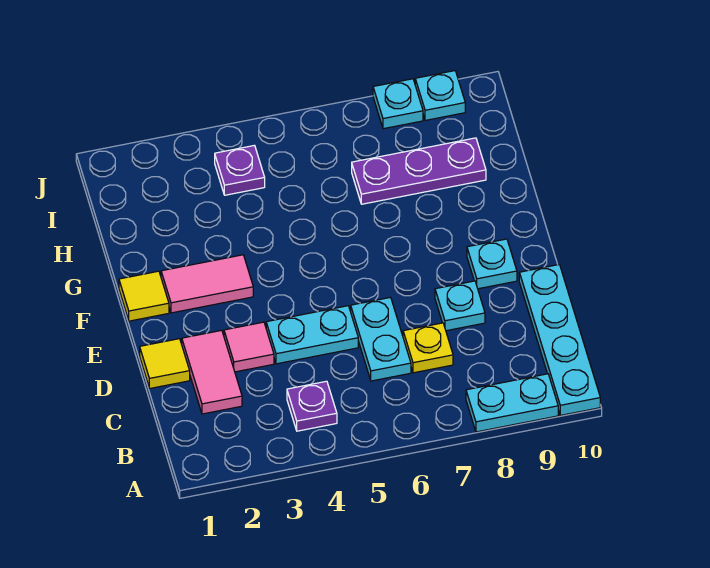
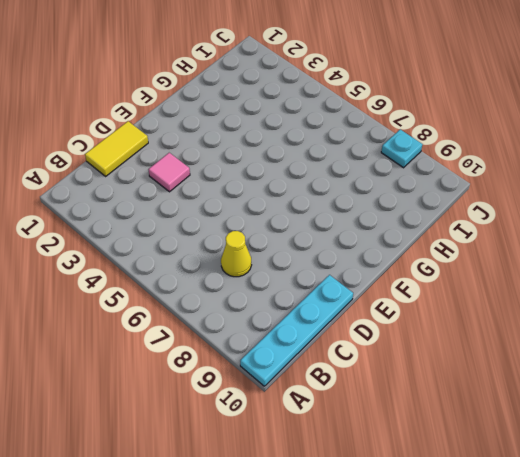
yellow 1x2 tile [85,121,148,176] -> yellow 1x1 tile [140,339,190,388]
yellow 1x1 cone [221,231,251,277] -> yellow 1x1 plate [403,323,453,373]
none -> cyan 1x2 plate [466,374,558,432]
none -> purple 1x1 plate [287,381,337,431]
none -> pink 1x2 tile [182,330,242,414]

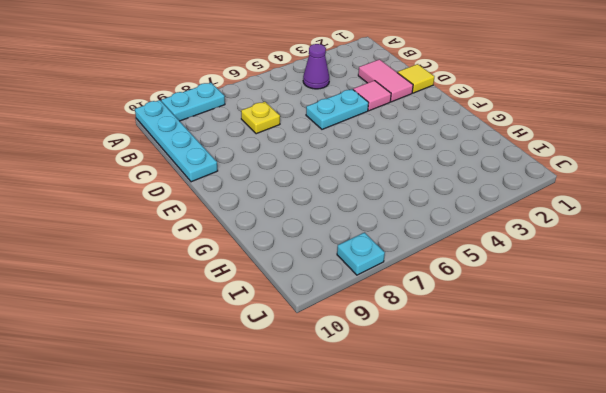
purple 1x1 cone [303,44,329,89] -> purple 1x1 plate [287,381,337,431]
none -> cyan 1x2 plate [351,297,411,381]
none -> cyan 1x1 plate [435,281,485,331]
none -> cyan 1x1 plate [467,239,517,289]

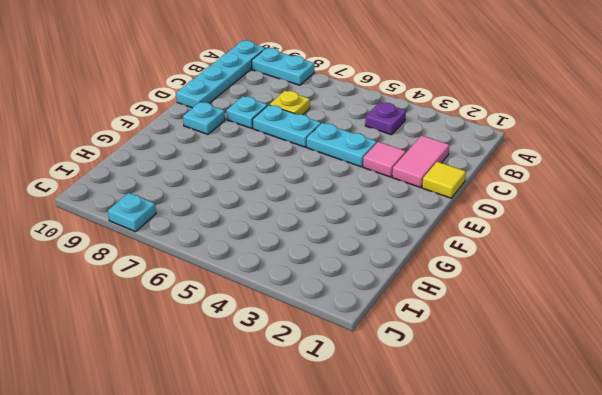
cyan 1x2 plate [253,105,321,147] -> cyan 1x2 plate turned to [351,297,411,381]
none -> yellow 1x1 tile [119,271,169,321]
none -> pink 1x2 tile [161,255,253,313]
none -> purple 1x3 plate [352,138,486,204]

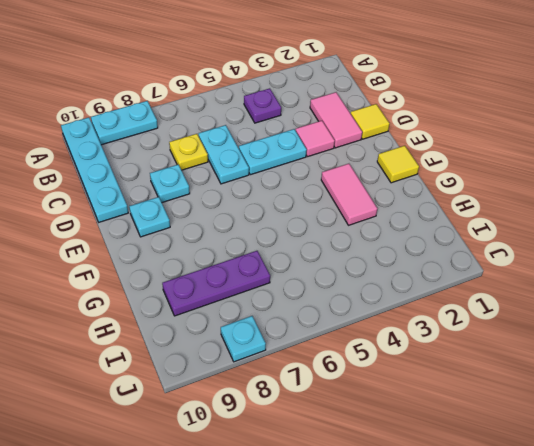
pink 1x2 tile [321,164,377,225] -> pink 1x2 tile turned to [161,255,253,313]
none -> purple 1x1 plate [215,145,265,195]
none -> cyan 1x1 plate [415,71,465,120]

